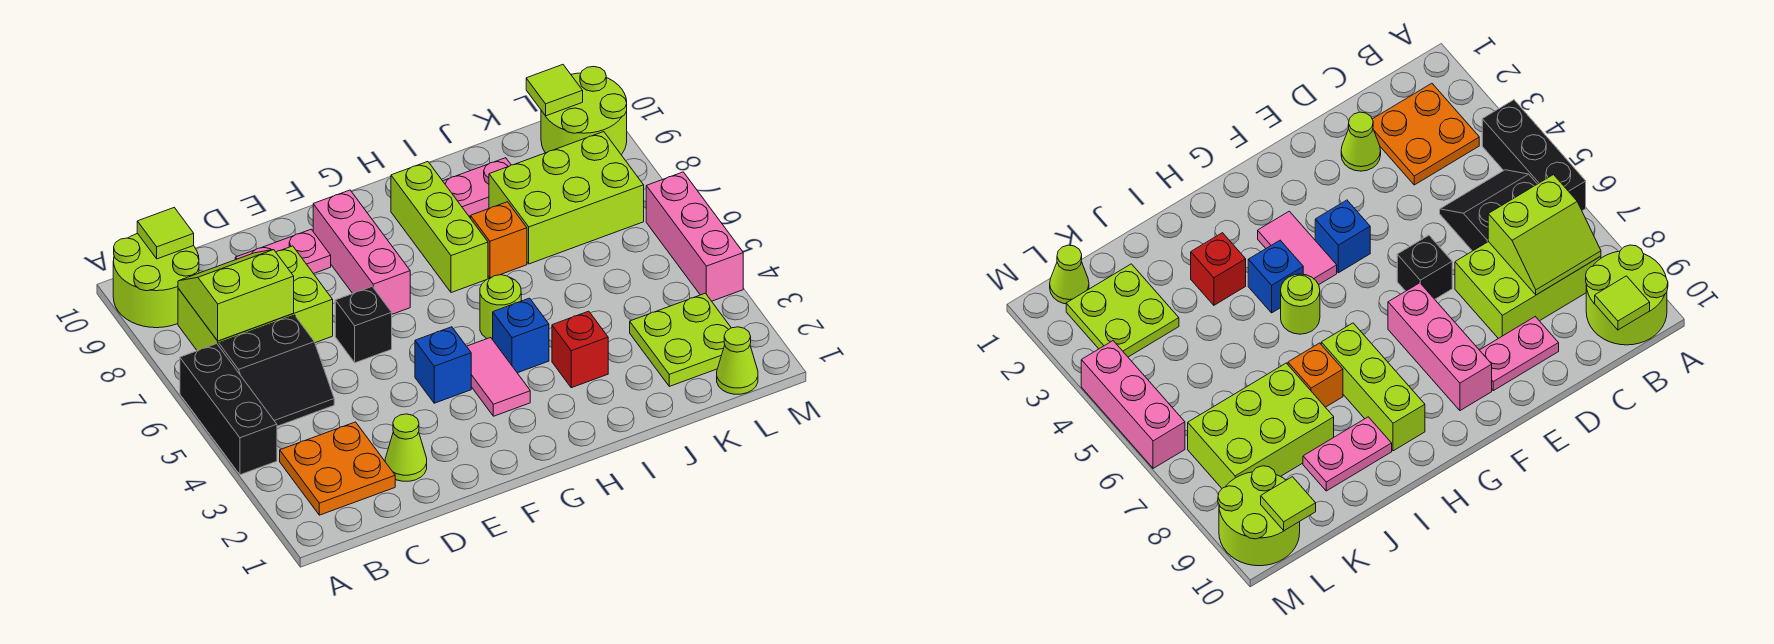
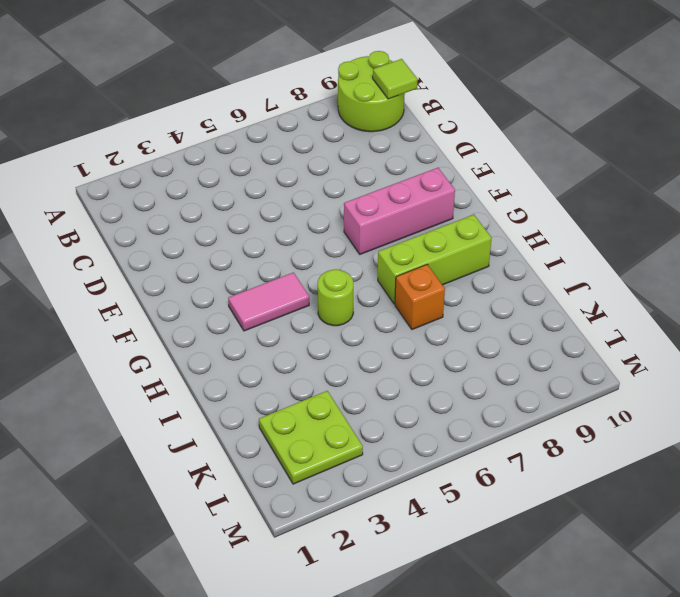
none -> black 1x3 brick [180,344,277,475]
none -> orange 2x2 plate [280,422,395,515]
none -> black 2x2 slope [219,315,334,426]

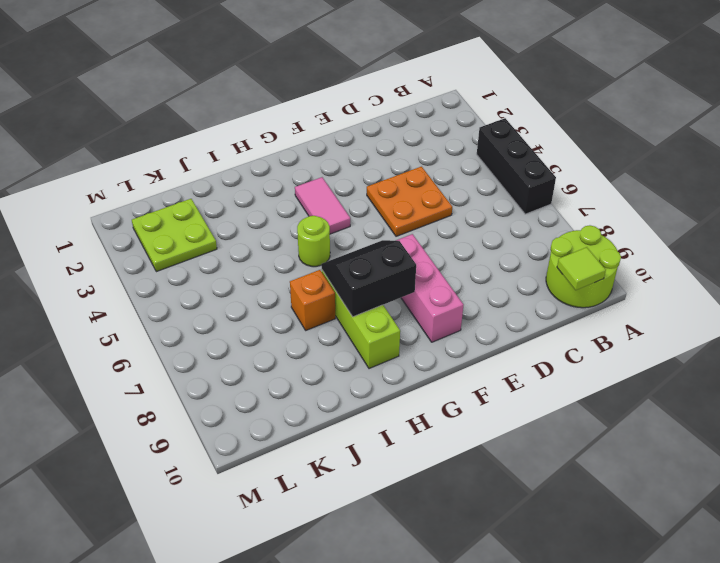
orange 2x2 plate [367,167,452,236] -> orange 2x2 plate moved to [280,422,395,515]
black 2x2 slope [321,240,416,317] -> black 2x2 slope moved to [219,315,334,426]
none -> lime 2x3 brick [178,246,333,351]
none -> lime 1x1 cone [385,414,427,481]
none -> pink 1x2 plate [235,229,331,274]

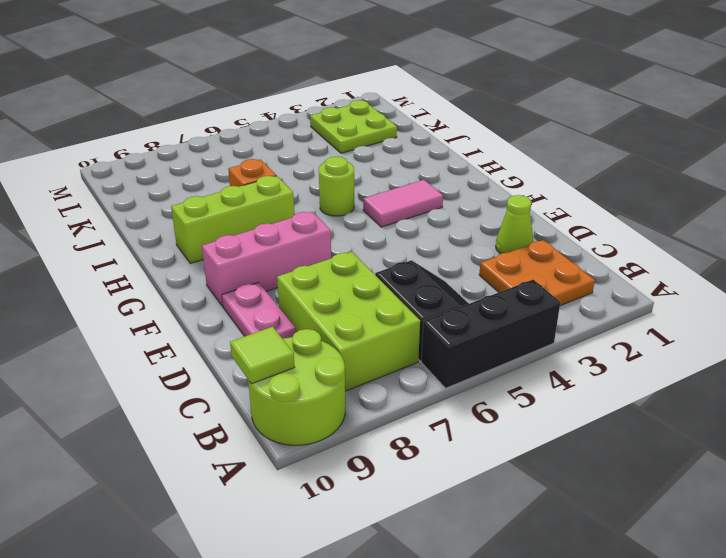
none -> black 1x1 brick [335,287,392,363]
none -> blue 1x1 brick [415,327,471,403]
none -> blue 1x1 brick [493,298,549,373]

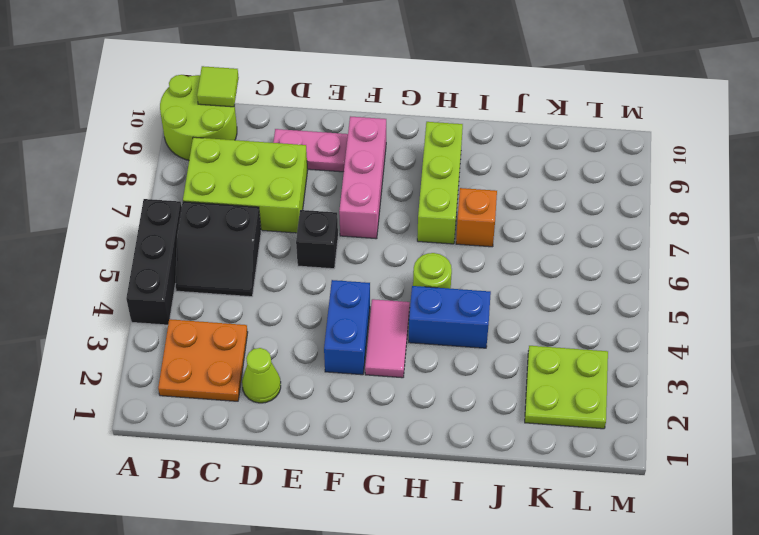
blue 1x2 brick [324,280,370,375] -> blue 1x1 brick [415,327,471,403]
blue 1x2 brick [409,286,491,348] -> blue 1x1 brick [493,298,549,373]
none -> red 1x1 brick [552,311,608,388]
none -> pink 1x2 plate [443,158,511,216]
none -> lime 2x3 brick [489,132,644,264]

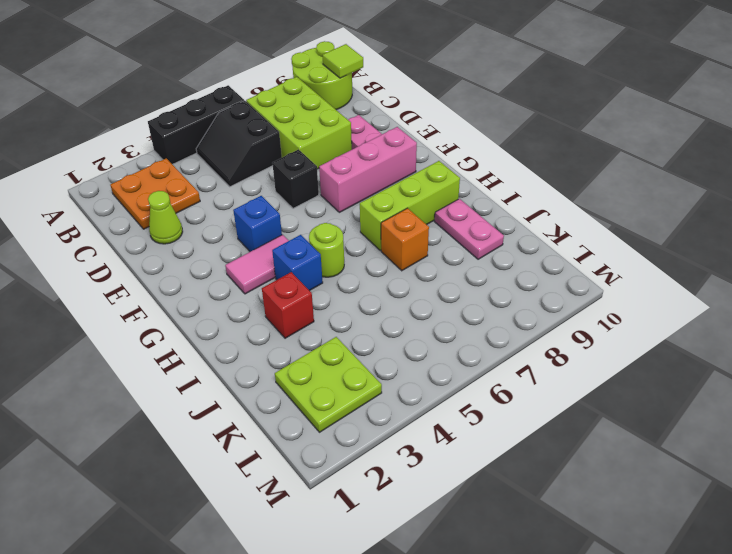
none -> lime 2x3 brick [489,132,644,264]
none -> lime 1x1 cone [717,327,758,394]
none -> lime 2x2 round brick [541,66,627,155]

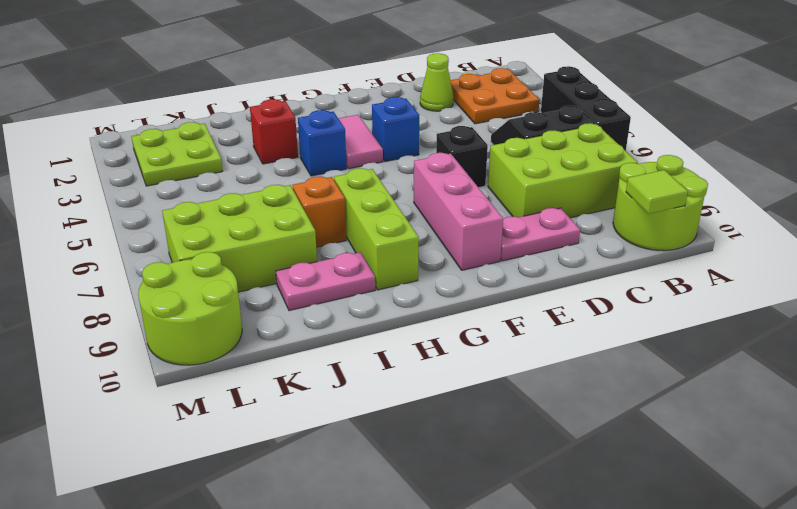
none -> lime 1x1 round brick [480,275,521,340]
none -> lime 1x1 cone [717,327,758,394]
none -> pink 1x3 brick [646,172,743,301]

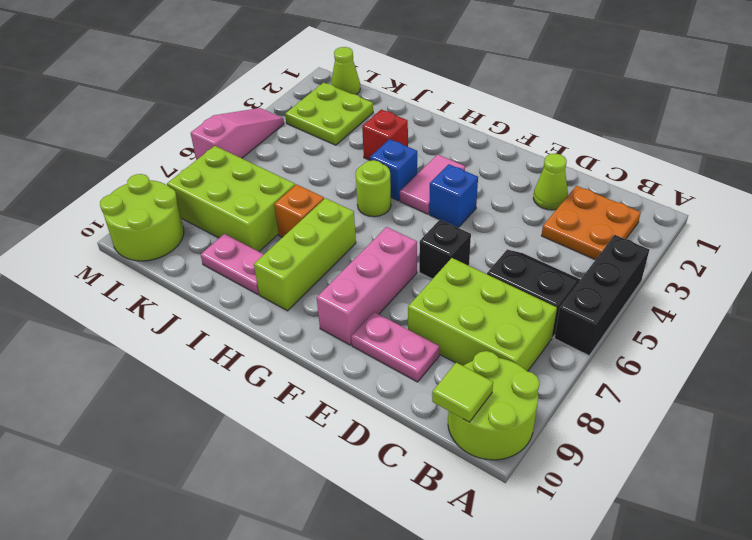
pink 1x3 slope [191,108,284,160] -> pink 1x3 brick [646,172,743,301]
none -> lime 2x2 slope [178,250,294,341]
none -> lime 1x1 tile [526,65,583,116]

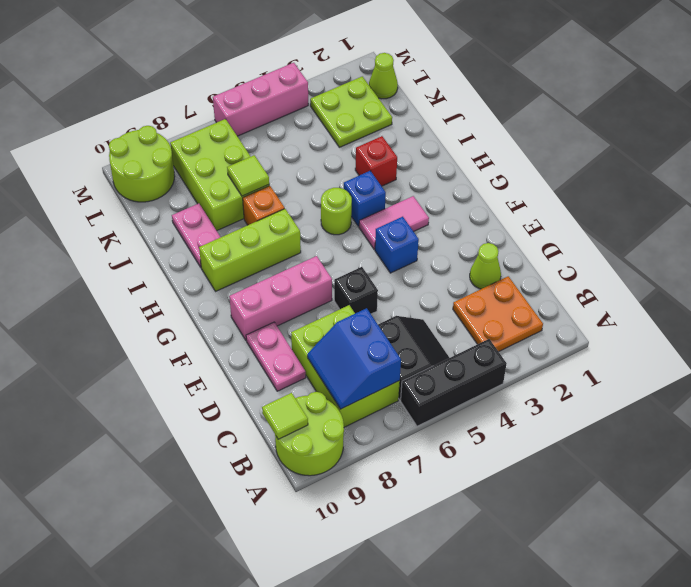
blue 2x2 slope [307,308,401,409] -> lime 2x2 slope [178,250,294,341]
lime 1x1 tile [227,155,269,196] -> lime 1x1 tile moved to [526,65,583,116]

